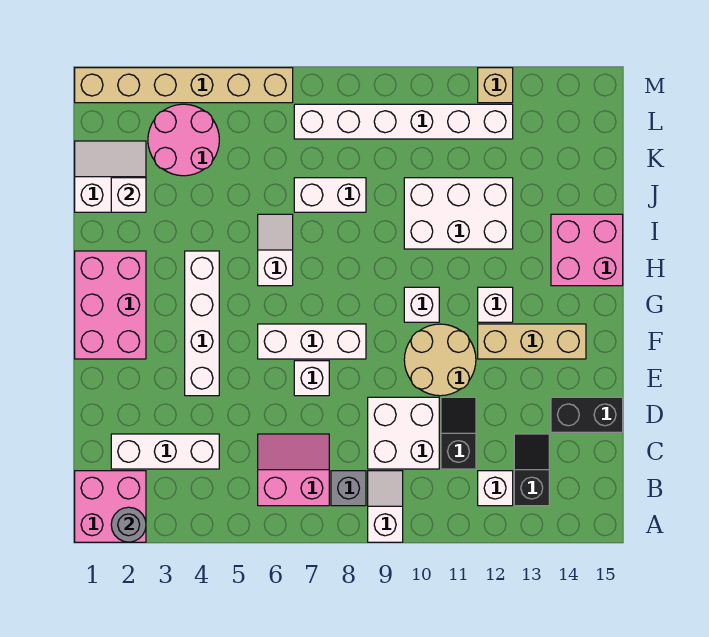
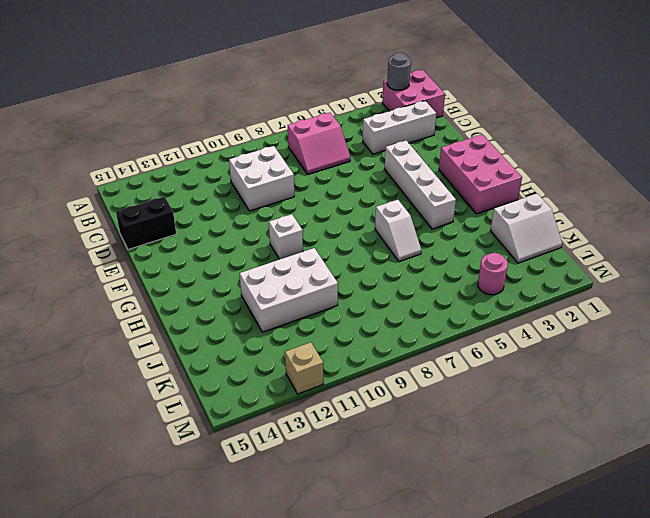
pink 1x1 round brick [478,253,508,295] -> pink 2x2 round brick [148,104,219,176]
none -> white 1x2 slope [368,471,403,542]
none -> grey 1x1 brick [331,471,366,506]
none -> white 1x1 brick [478,471,513,506]

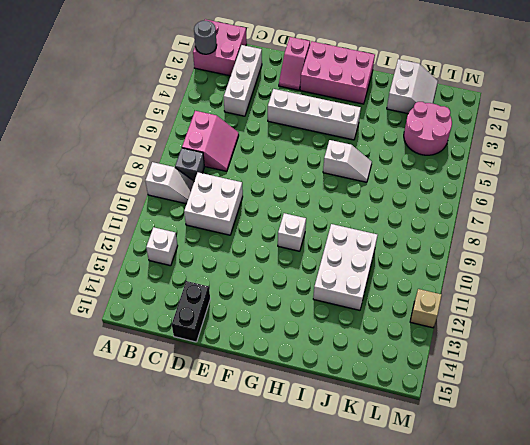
pink 1x2 slope [279,37,310,90] -> none
none -> black 1x2 slope [514,434,549,506]
none -> black 1x2 slope [441,397,476,469]
none -> white 1x1 brick [294,361,329,396]

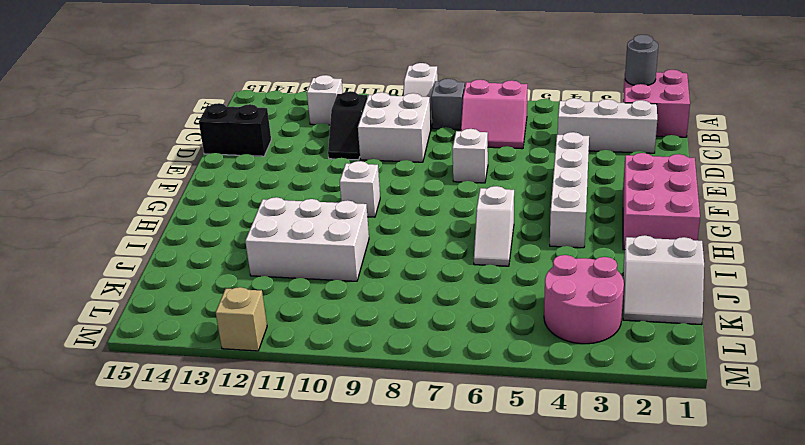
none -> black 1x2 slope [514,434,549,506]
none -> tan 2x2 round brick [404,324,476,396]
none -> white 1x3 brick [258,324,366,359]

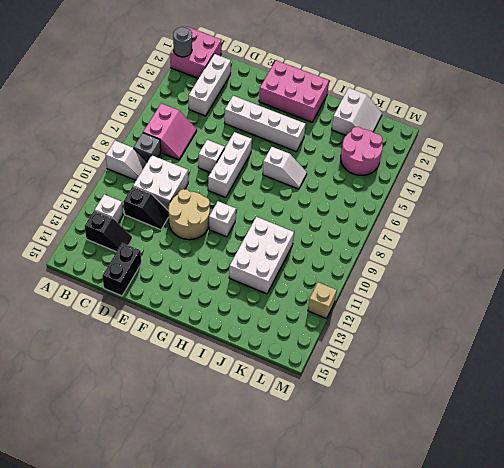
none -> tan 1x3 brick [478,324,586,359]
none -> white 1x1 brick [478,287,513,322]
none -> pink 2x2 brick [551,214,623,286]

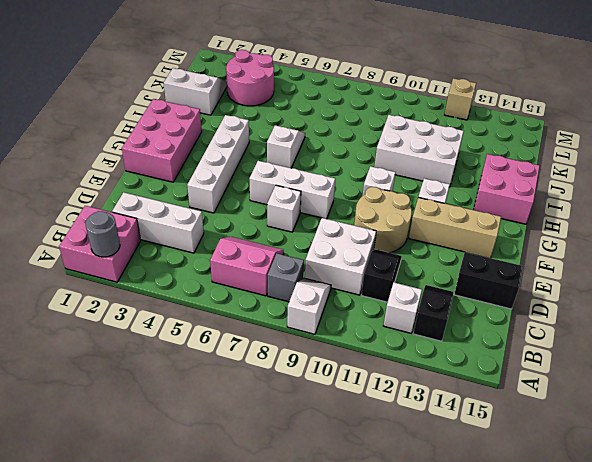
none -> white 1x2 brick [294,178,366,212]
none -> white 1x6 brick [294,104,513,139]
none -> tan 1x6 brick [75,68,293,103]

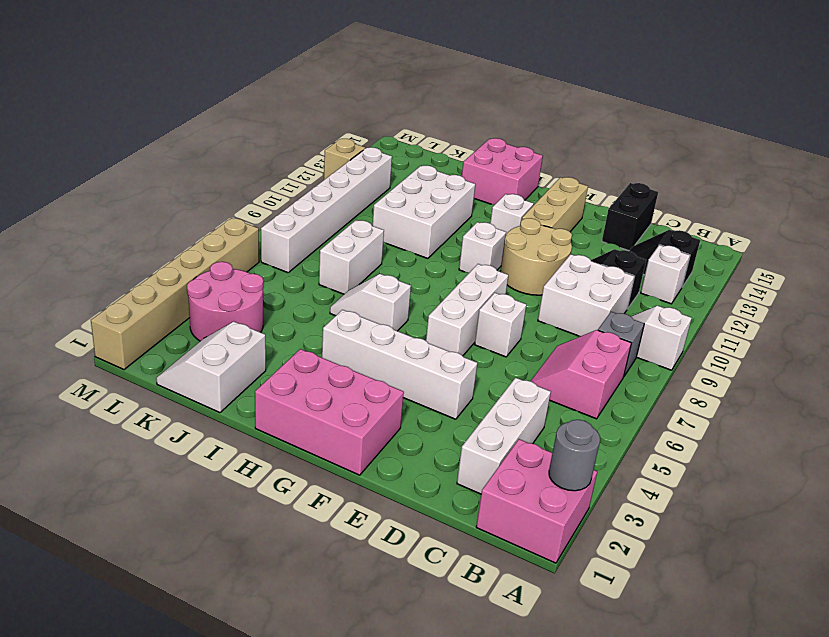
none -> white 1x1 brick [111,178,146,212]

